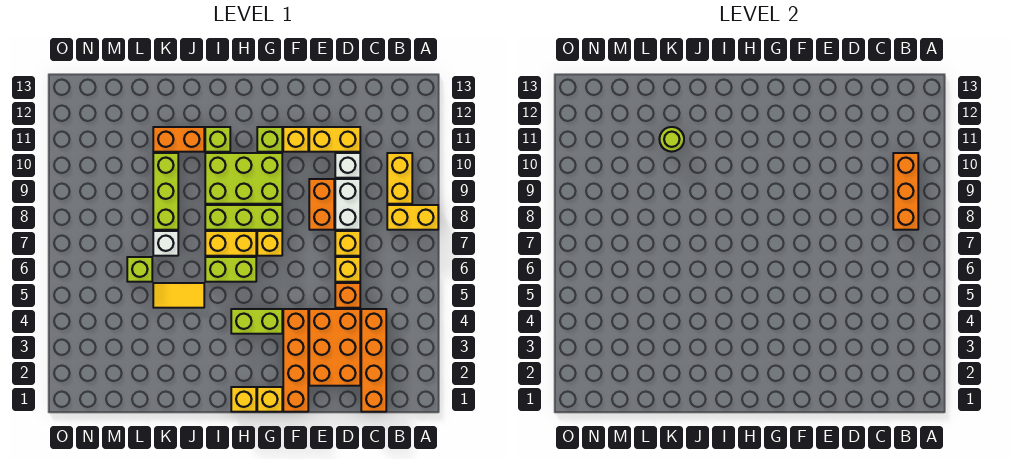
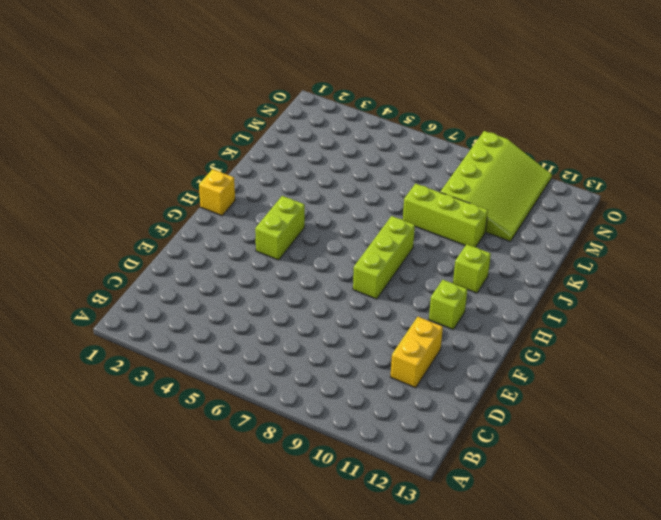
lime 3x4 slope [440,131,552,241] -> none
none -> yellow 1x2 brick [387,205,438,230]
none -> yellow 1x2 brick [387,153,412,204]
none -> orange 1x4 brick [361,309,386,412]
none -> orange 2x3 brick [309,309,360,386]

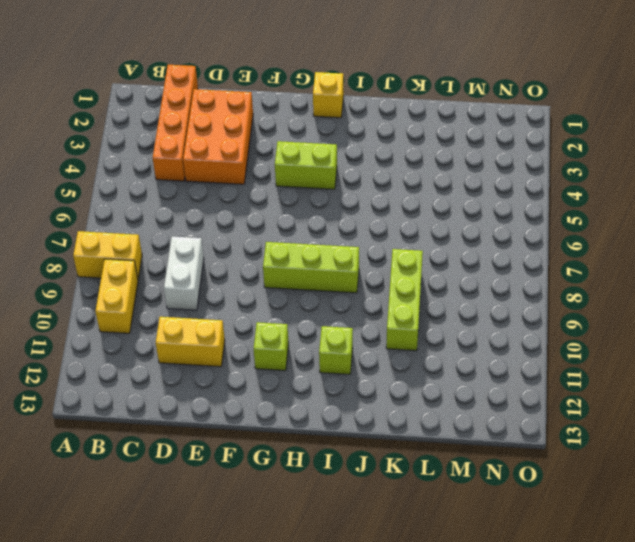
none -> orange 1x1 brick [335,283,360,308]
none -> yellow 1x1 brick [335,257,360,282]
none -> yellow 1x1 brick [335,231,360,256]
none -> white 1x1 brick [335,153,360,178]

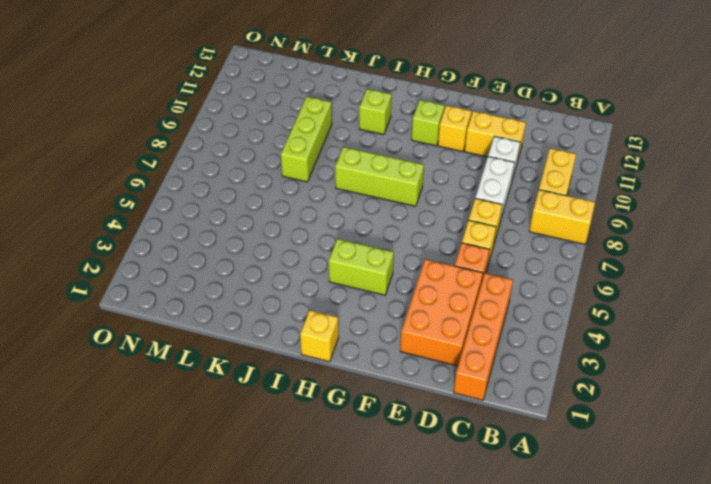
none -> orange 1x2 brick [309,179,334,230]
none -> orange 1x4 brick [283,309,308,412]
none -> yellow 1x1 brick [257,387,282,412]
none -> yellow 1x1 brick [257,231,282,256]

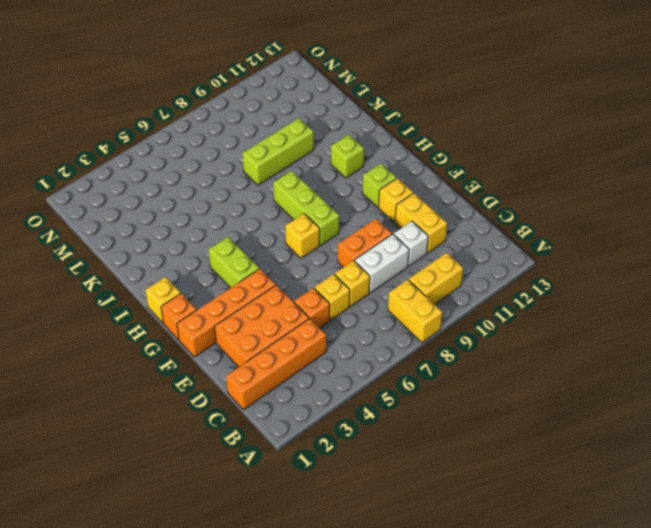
orange 1x1 brick [161,293,197,340] -> yellow 1x1 brick [257,387,282,412]
none -> lime 2x3 brick [205,153,282,204]
none -> lime 1x2 brick [205,257,256,282]
none -> yellow 1x2 brick [205,231,256,256]
none -> yellow 1x2 tile [153,283,204,308]

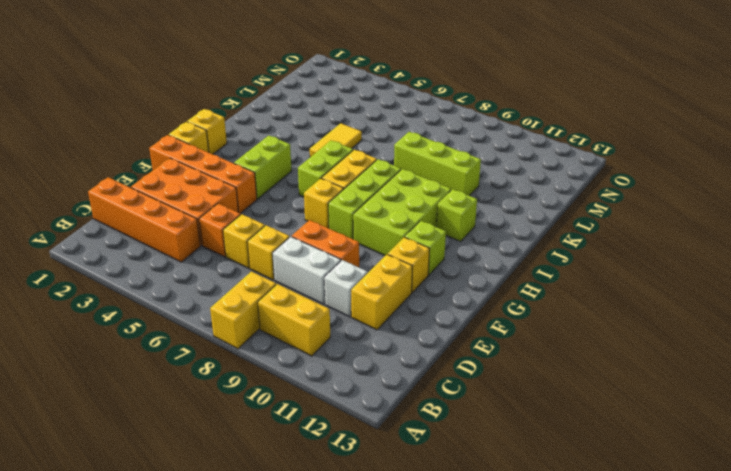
none -> orange 1x2 brick [153,127,204,152]
none -> white 1x1 brick [153,231,178,256]
none -> lime 1x1 brick [127,257,152,282]
none -> orange 1x3 brick [893,153,918,230]

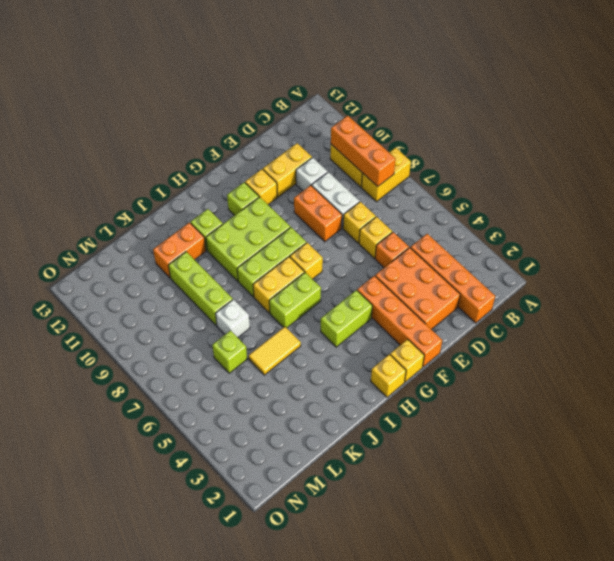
none -> lime 1x1 round brick [659,127,684,152]

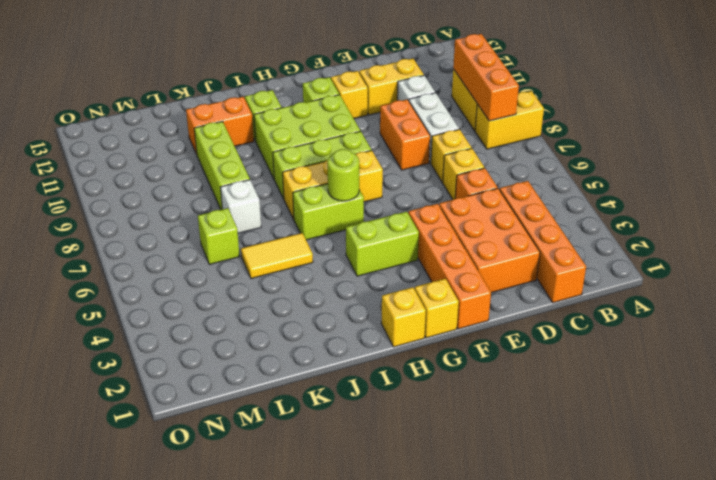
lime 1x1 round brick [327,149,359,201] -> lime 1x1 round brick moved to [659,127,684,152]

